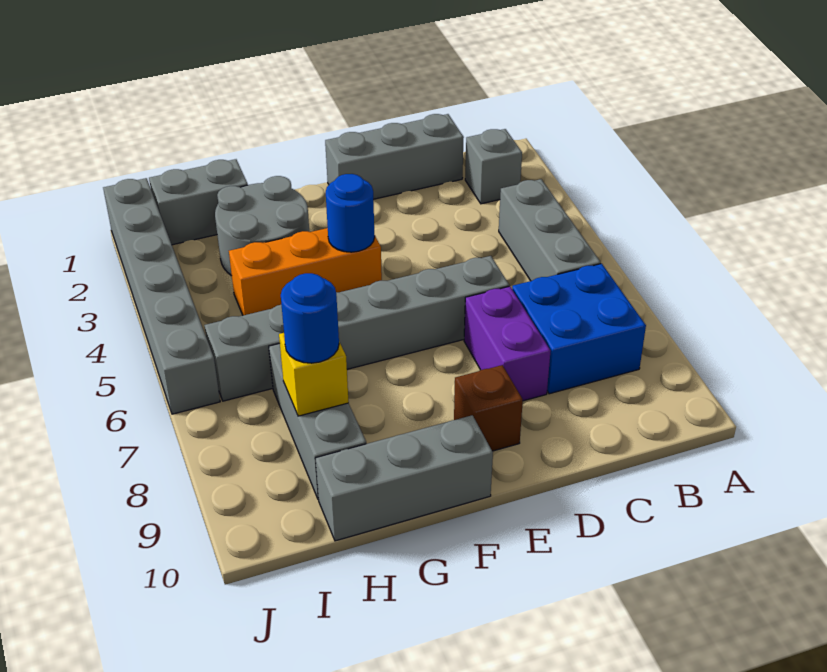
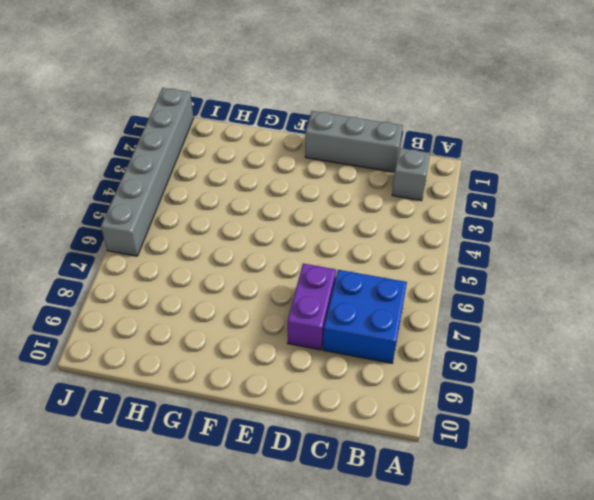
none -> grey 1x3 brick [499,179,601,281]
none -> grey 1x6 brick [204,256,509,401]
none -> brown 1x1 brick [454,365,523,451]

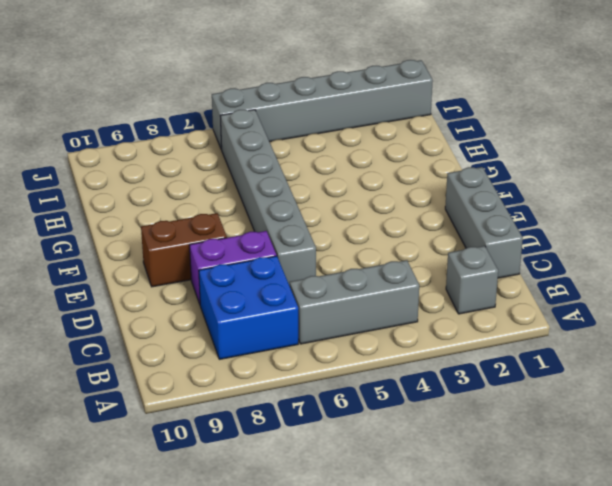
brown 1x2 brick [141,213,227,287] -> brown 1x1 brick [454,365,523,451]
none -> orange 1x3 brick [229,228,382,315]
none -> grey 1x3 brick [315,415,493,541]
none -> grey 2x2 round brick [215,176,309,276]

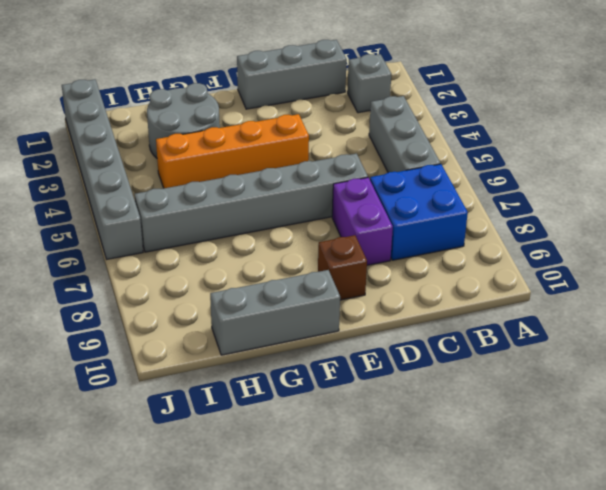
orange 1x4 brick [156,114,309,188] -> orange 1x3 brick [229,228,382,315]
none -> grey 1x2 brick [149,159,248,245]
none -> grey 1x3 brick [269,343,366,500]
none -> blue 1x1 round brick [326,174,375,252]

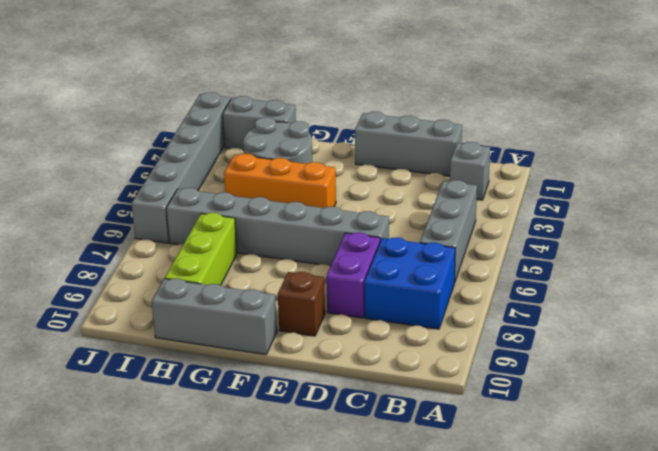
lime 1x3 brick [165,213,237,285] -> grey 1x3 brick [269,343,366,500]
none -> blue 1x1 round brick [326,174,375,252]
none -> yellow 1x1 brick [279,333,349,416]
none -> blue 1x1 round brick [281,273,339,363]

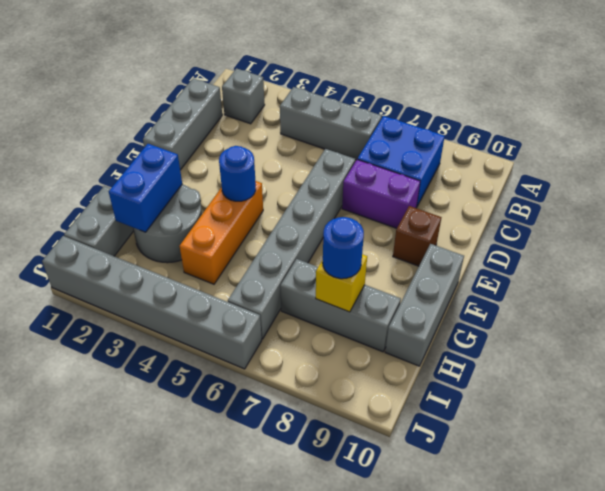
blue 1x2 brick [109,144,182,232] -> none

